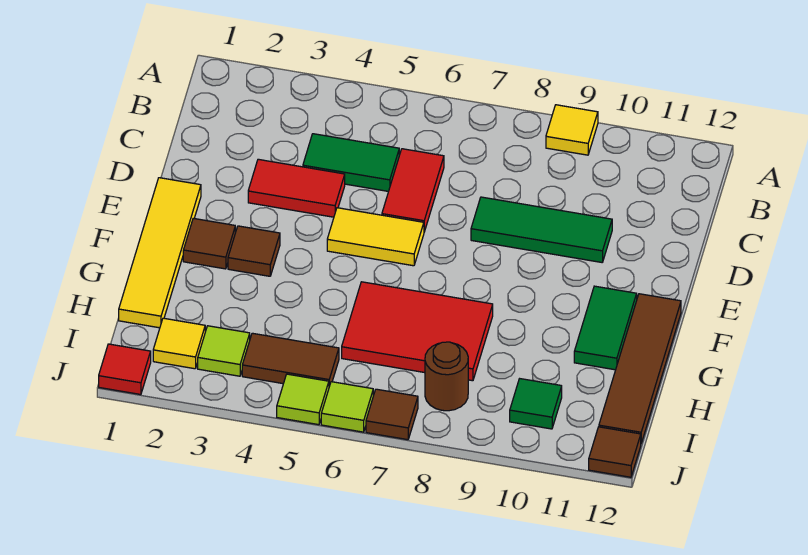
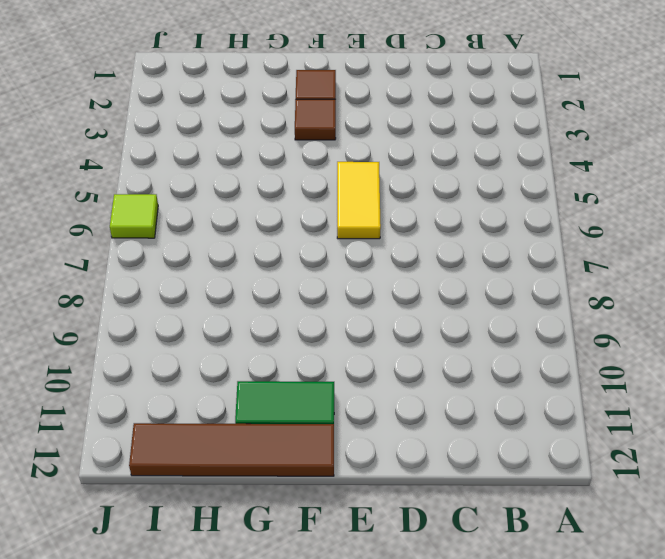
none -> yellow 1x1 tile [546,105,598,155]
none -> green 1x2 tile [303,134,399,191]
none -> red 1x2 tile [382,149,444,232]

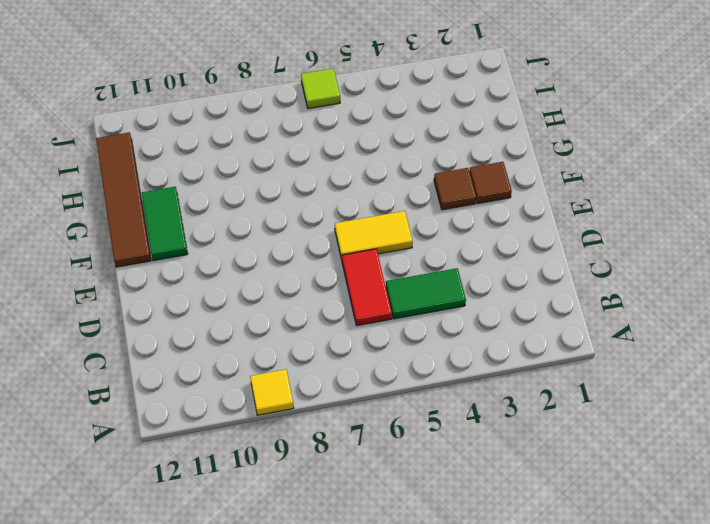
none -> red 1x2 tile [248,159,345,217]
none -> green 1x3 tile [471,197,612,262]
none -> yellow 1x4 tile [119,178,201,328]

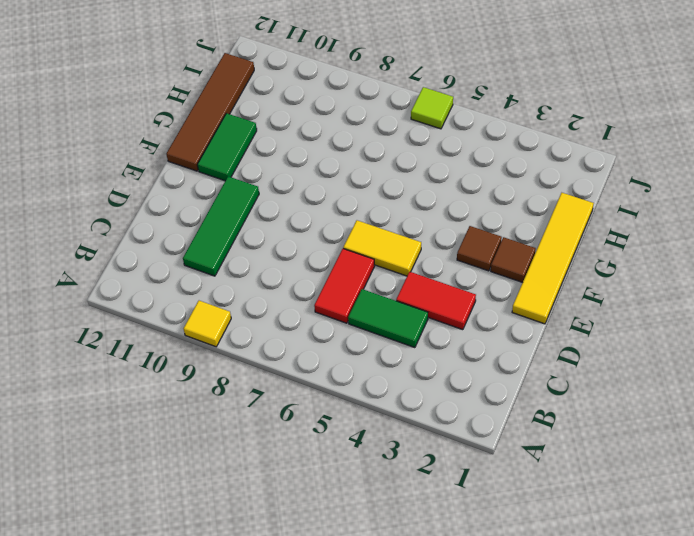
green 1x3 tile [183,176,259,276] -> green 1x3 tile turned to [471,197,612,262]
none -> red 2x3 tile [342,282,493,381]
none -> yellow 1x1 tile [153,318,205,369]
none -> lime 1x1 tile [198,326,250,376]

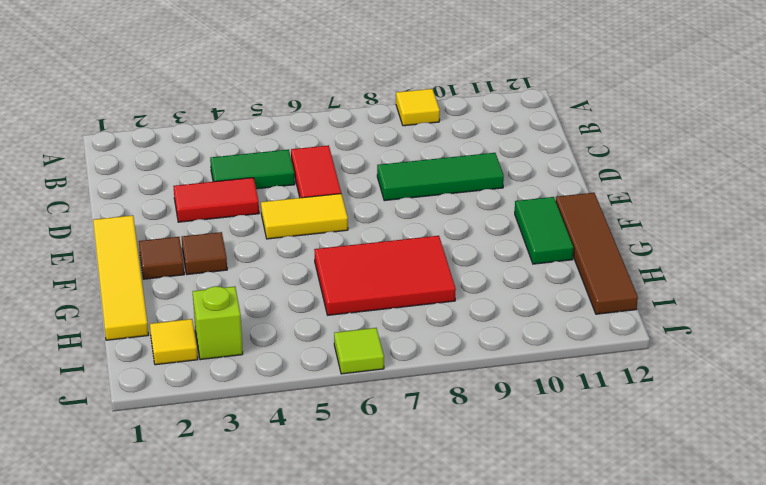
lime 1x1 brick [193,286,243,360] -> lime 1x1 tile [198,326,250,376]
none -> brown 1x2 tile [242,333,339,386]
none -> brown 1x1 round brick [425,342,468,411]
none -> green 1x1 tile [510,379,562,429]

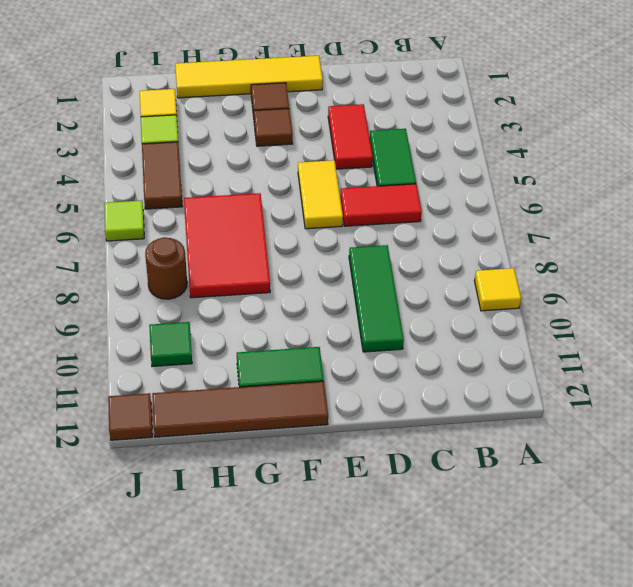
none -> red 1x1 tile [99,344,151,395]
none -> lime 1x1 tile [277,374,329,425]
none -> brown 1x1 tile [366,389,418,440]

